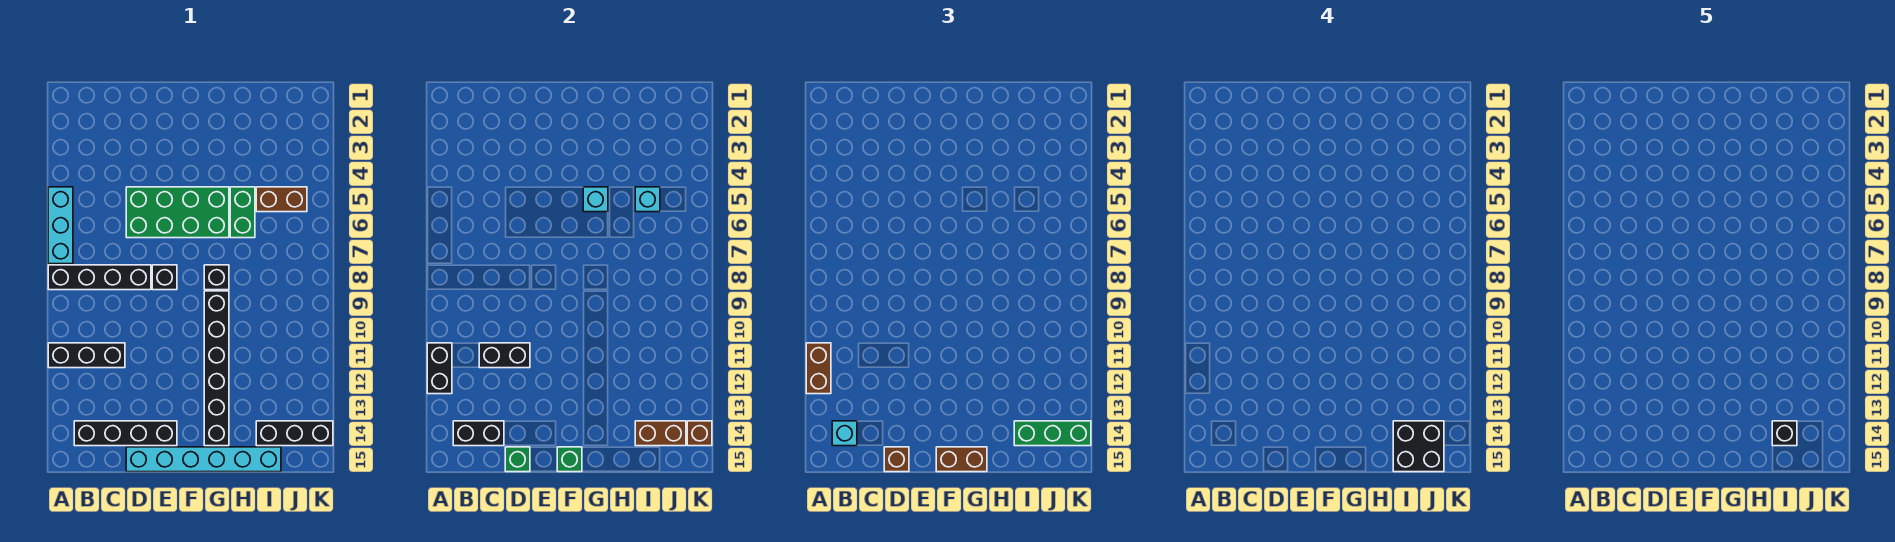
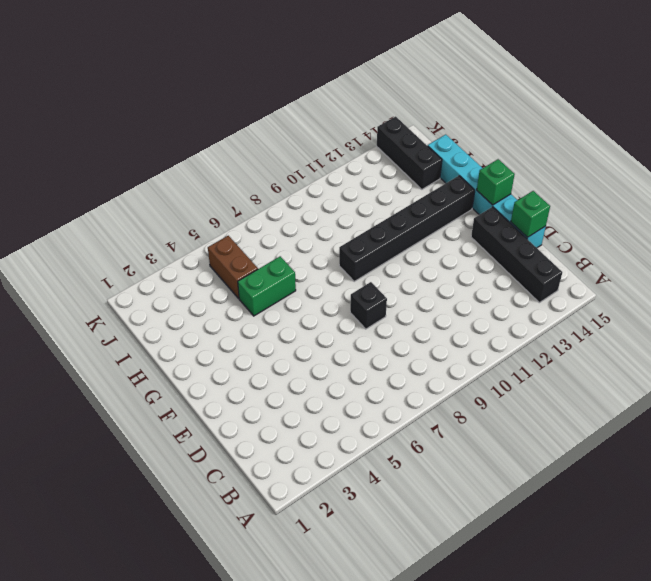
none -> cyan 1x3 brick [48,187,73,264]
none -> black 1x4 brick [48,265,151,290]
none -> black 1x3 brick [48,343,125,368]

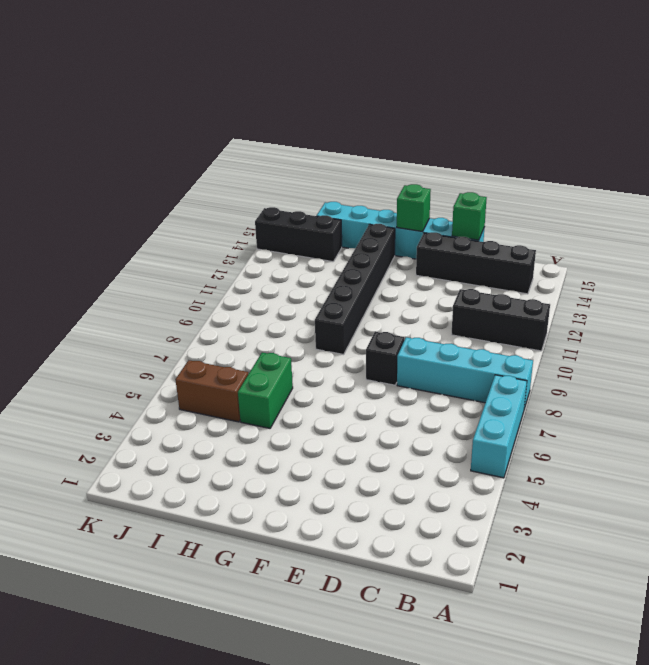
cyan 1x4 brick [397,337,533,409] -> black 1x4 brick [48,265,151,290]
none -> green 2x4 brick [126,187,229,238]
none -> black 1x1 brick [204,265,229,290]
none -> black 1x2 brick [427,343,452,394]

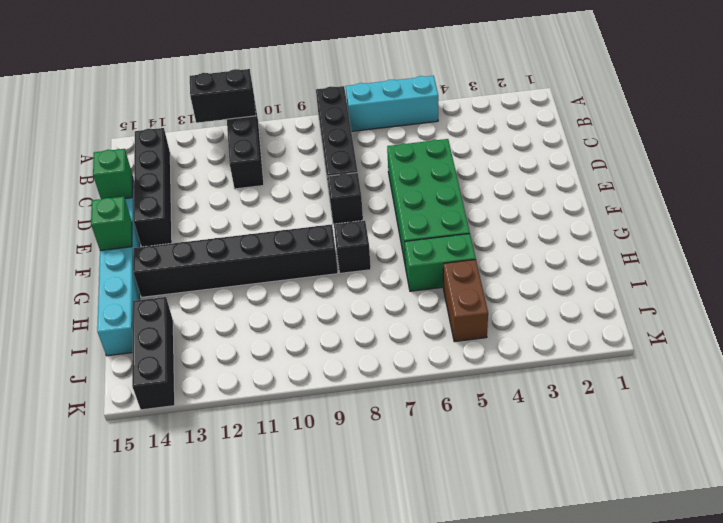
none -> black 1x2 brick [453,421,504,446]
none -> black 1x2 brick [479,343,530,368]
none -> cyan 1x1 brick [583,187,608,212]

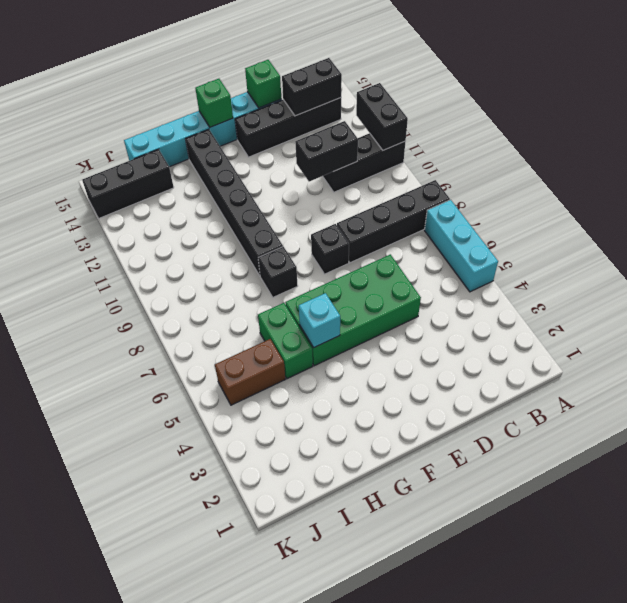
none -> cyan 1x1 brick [635,187,660,212]
none -> brown 1x2 brick [635,421,686,446]
none -> brown 1x1 brick [687,421,712,446]

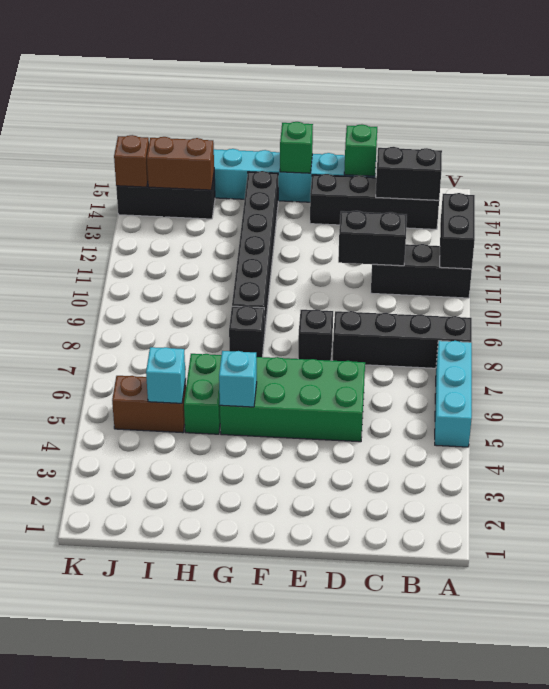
none -> brown 1x2 brick [806,343,831,394]
none -> cyan 1x1 brick [832,421,857,446]
none -> brown 1x1 brick [884,447,909,472]

